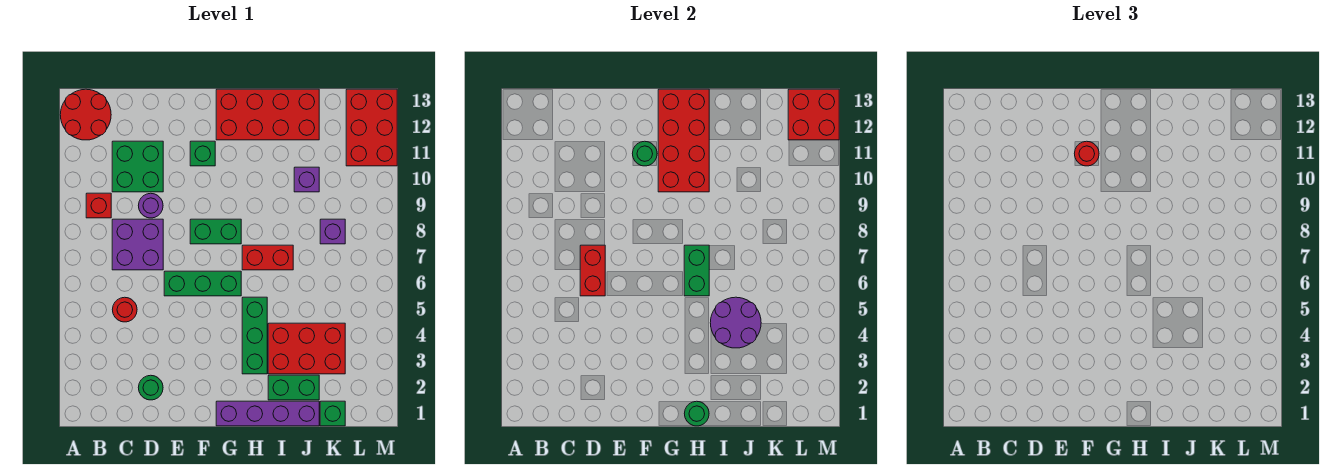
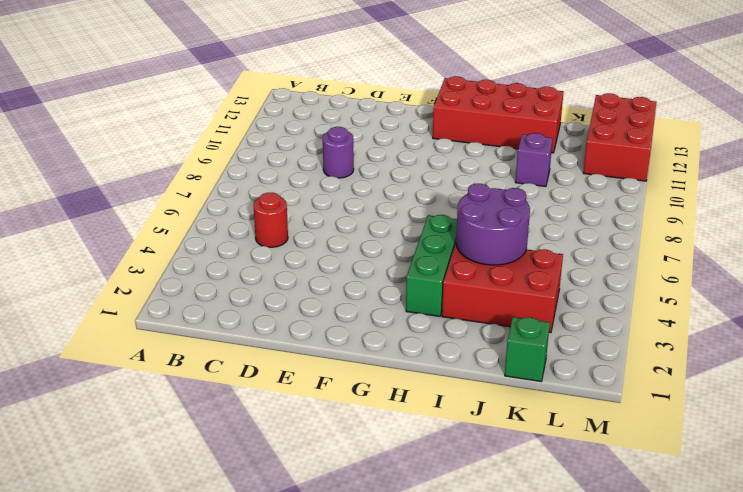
none -> red 2x2 round brick [60,89,111,140]
none -> red 1x1 brick [86,193,111,218]
none -> purple 2x2 brick [112,219,163,270]

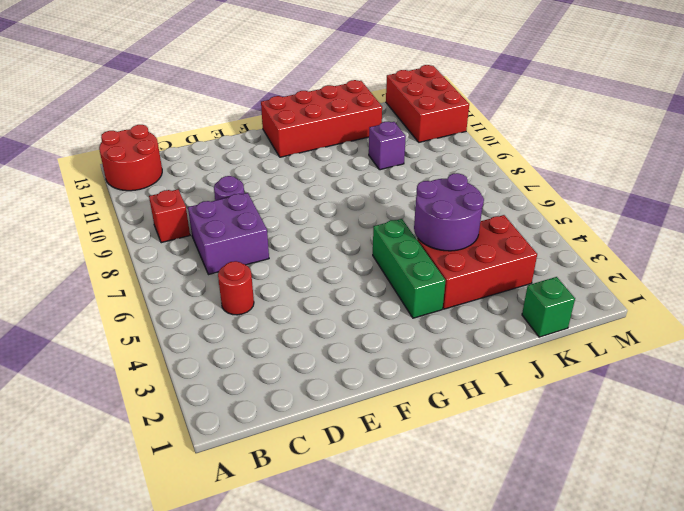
none -> green 2x2 brick [112,141,163,192]
none -> green 1x1 round brick [138,375,163,400]
none -> green 1x3 brick [164,271,241,296]

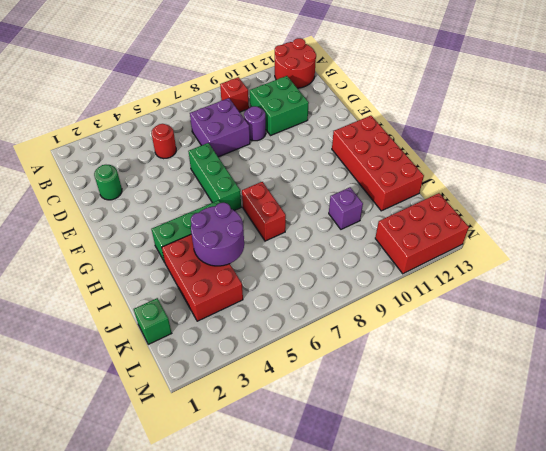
none -> green 1x2 brick [190,219,241,244]
none -> green 1x1 brick [190,141,215,166]
none -> purple 1x4 brick [216,401,319,426]

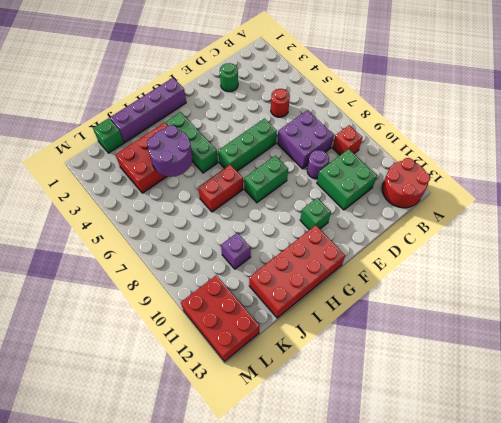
none -> green 1x2 brick [268,375,319,400]
none -> purple 1x1 brick [320,219,345,244]
none -> red 1x2 brick [580,245,605,296]

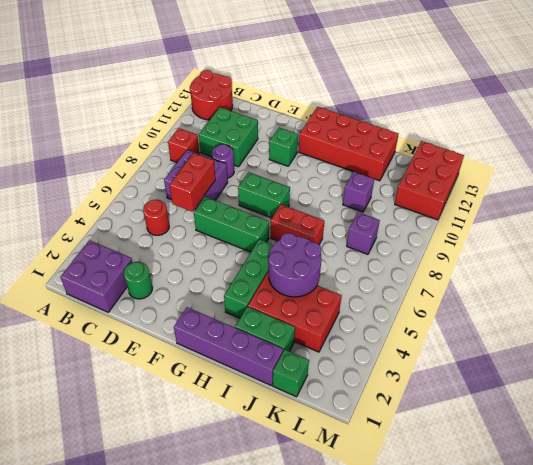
purple 2x2 brick [60,240,133,312] -> none
none -> green 1x1 round brick [632,141,657,166]
none -> red 2x4 brick [658,89,709,192]
none -> green 1x1 round brick [684,401,709,426]

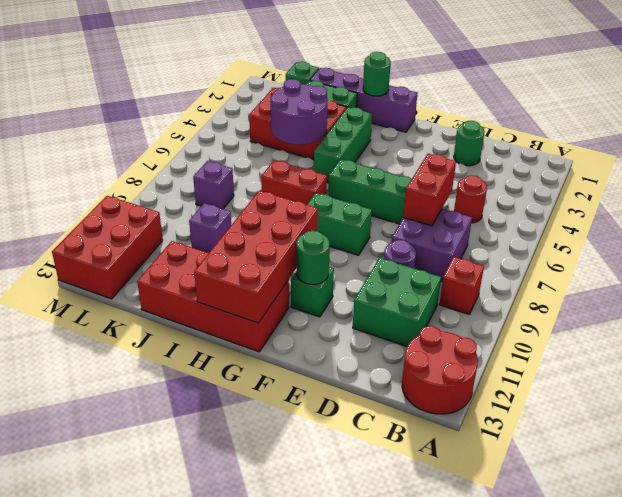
none -> green 1x2 brick [684,245,709,296]
none -> red 2x2 brick [788,89,839,140]
none -> red 1x1 round brick [1074,141,1099,166]

